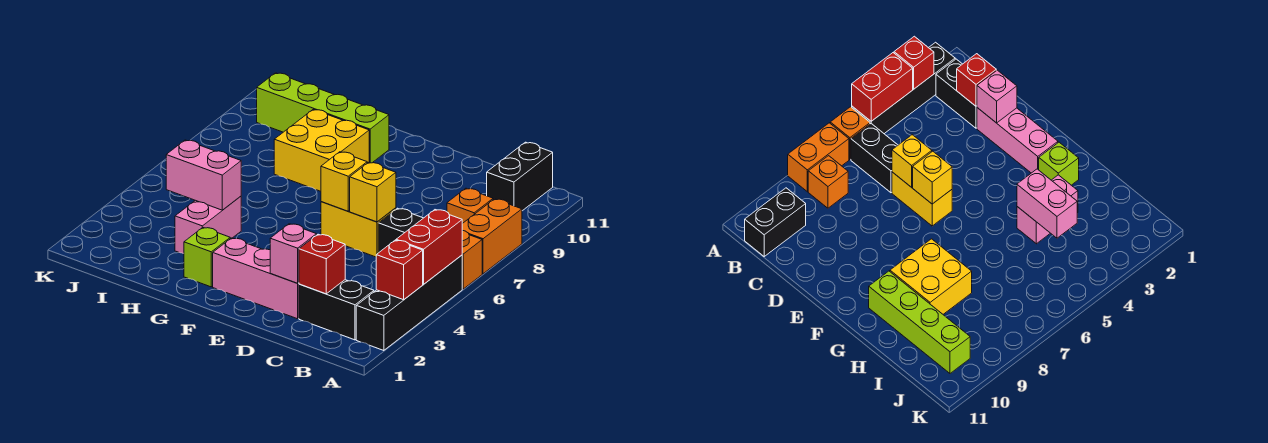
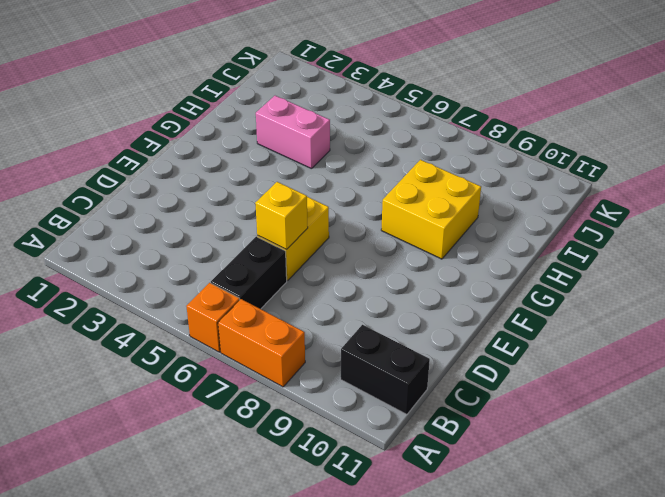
none -> black 1x4 brick [356,255,462,351]
none -> black 1x2 brick [299,280,374,340]
none -> orange 1x1 brick [447,188,493,224]

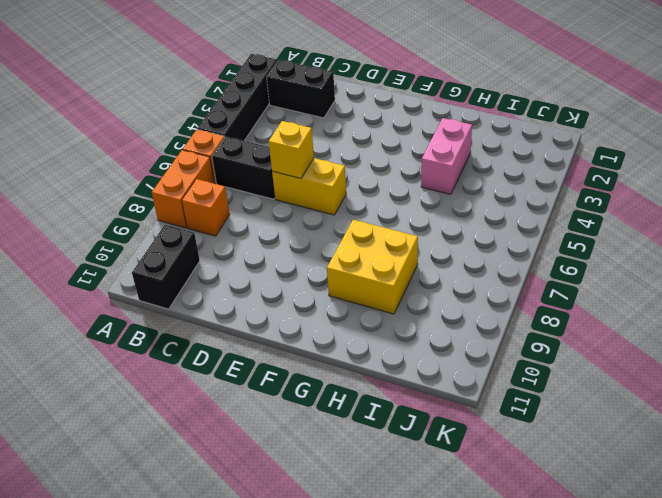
none -> pink 1x3 brick [213,238,299,319]
none -> lime 1x1 brick [184,228,230,287]
none -> lime 1x4 brick [257,73,389,163]

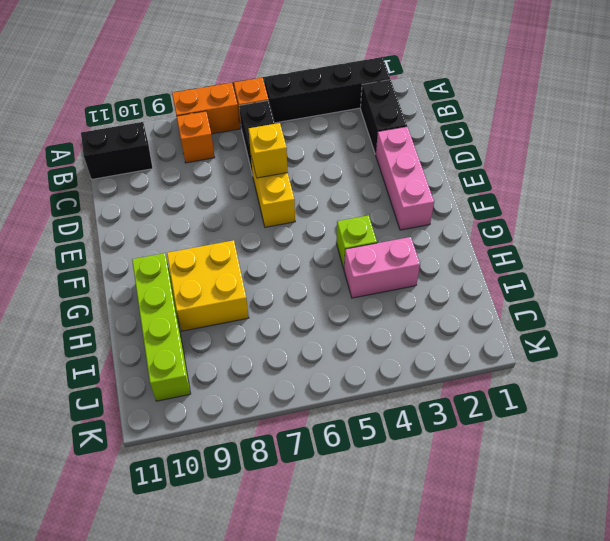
lime 1x1 brick [336,215,377,269] -> lime 1x1 brick moved to [184,228,230,287]
none -> red 1x1 brick [376,240,423,300]
none -> red 1x2 brick [396,210,462,284]
none -> red 1x1 brick [299,234,345,294]

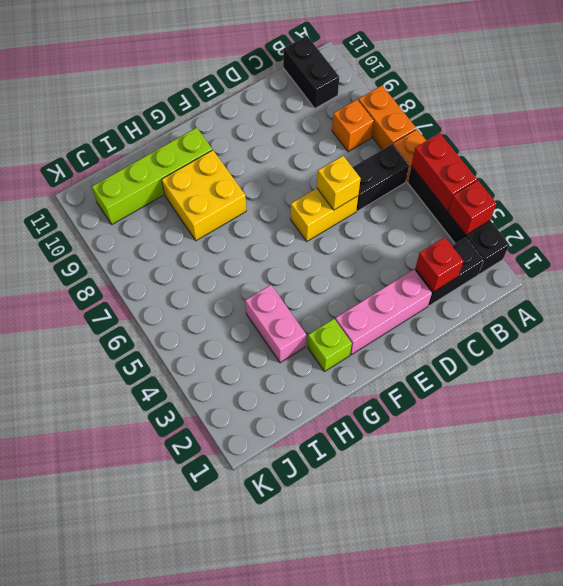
none -> pink 1x1 brick [270,224,317,283]
none -> yellow 1x1 brick [321,152,367,211]
none -> pink 1x2 brick [166,140,241,210]

